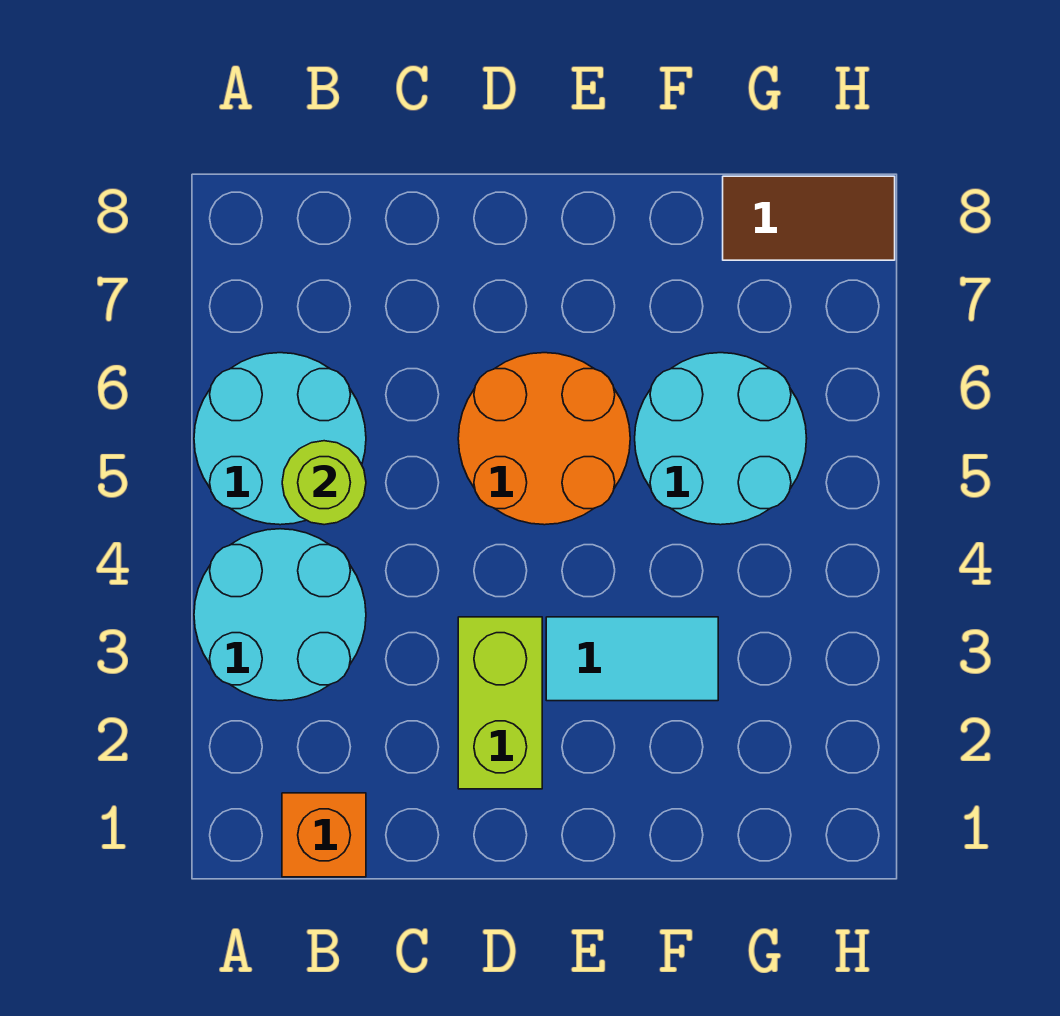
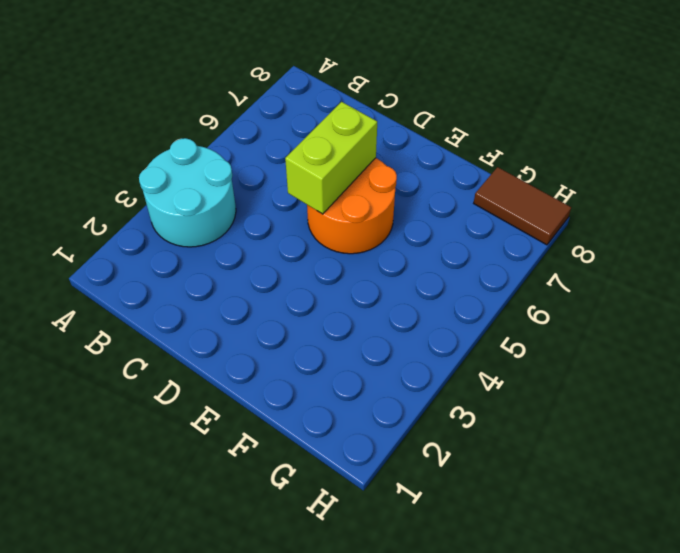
lime 1x2 brick [285,102,377,214] -> lime 1x2 brick moved to [458,617,542,789]
none -> cyan 2x2 round brick [194,353,366,525]
none -> orange 1x1 brick [282,793,366,877]

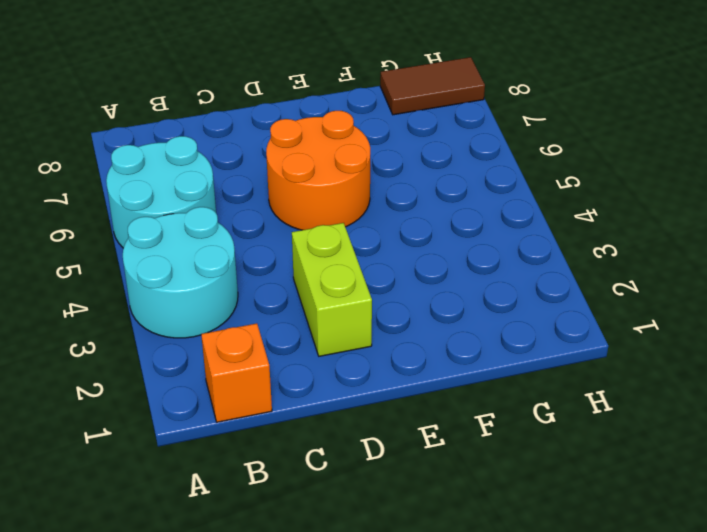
none -> cyan 1x2 tile [546,617,718,701]
none -> cyan 2x2 round brick [635,353,807,525]

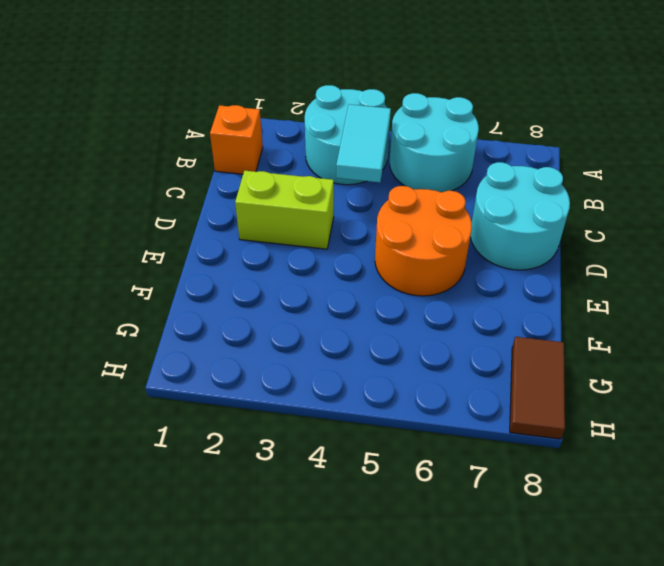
cyan 1x2 tile [336,104,391,182] -> cyan 1x2 tile moved to [546,617,718,701]
cyan 2x2 round brick [470,162,570,270] -> cyan 2x2 round brick moved to [635,353,807,525]
none -> lime 1x1 round brick [282,441,366,525]

